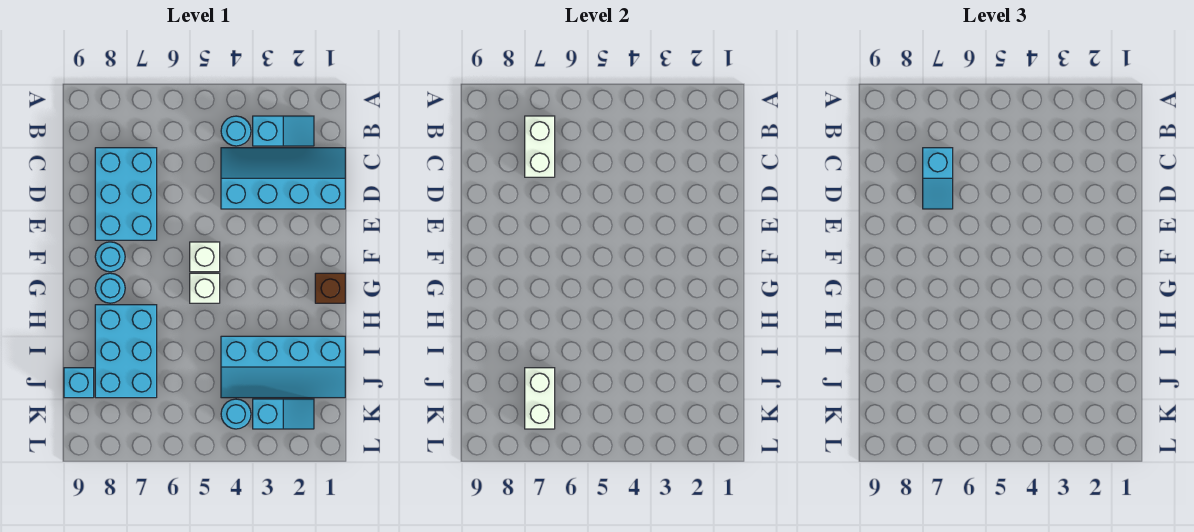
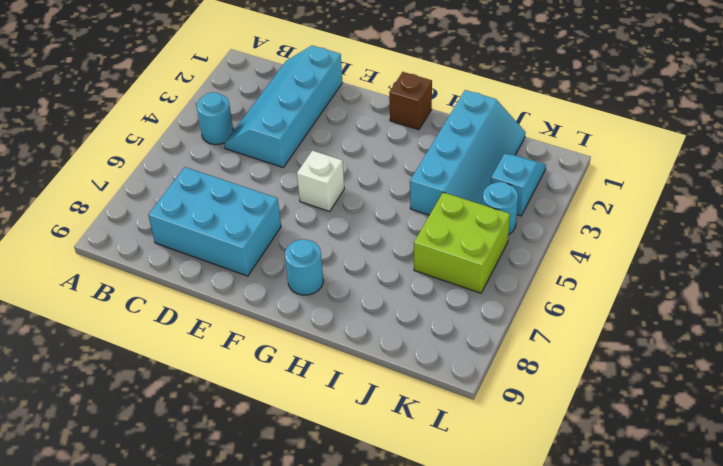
lime 2x2 brick [414,192,510,293] -> none
none -> cyan 1x2 slope [253,116,314,146]
none -> cyan 1x1 round brick [95,242,125,272]
none -> white 1x1 brick [190,273,220,303]

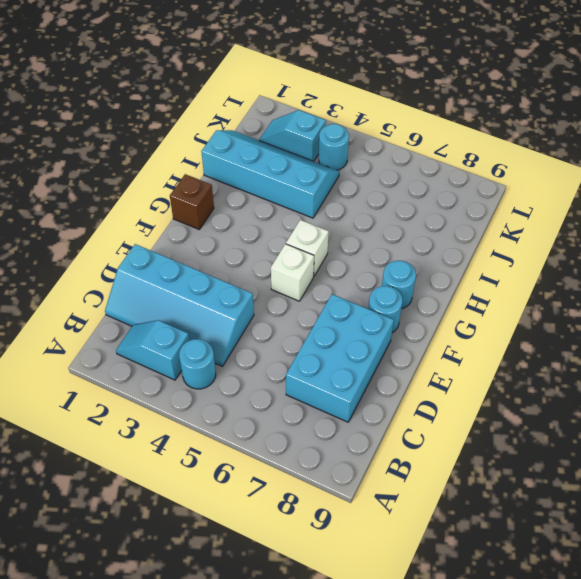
none -> cyan 2x3 brick [95,305,157,398]
none -> cyan 1x1 brick [64,368,94,398]
none -> white 1x2 brick [525,116,555,177]

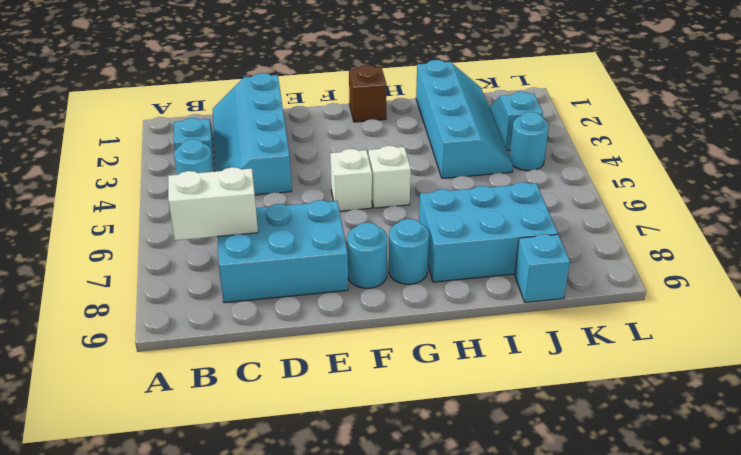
none -> white 1x2 brick [525,368,555,429]
none -> cyan 1x2 slope [923,148,953,209]

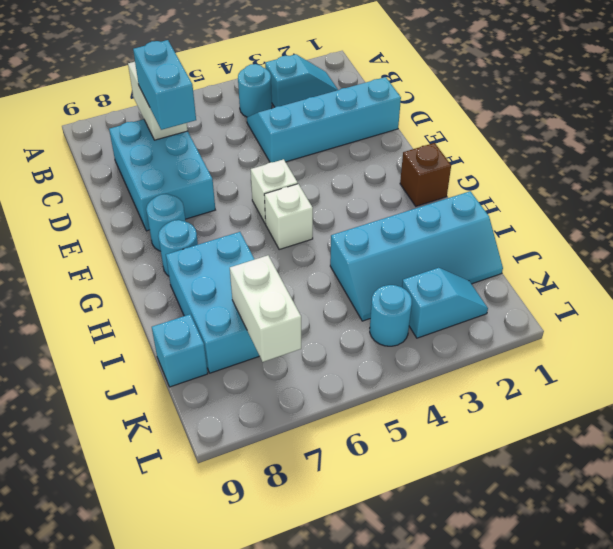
cyan 1x2 brick [133,40,196,130] -> cyan 1x2 slope [923,148,953,209]

